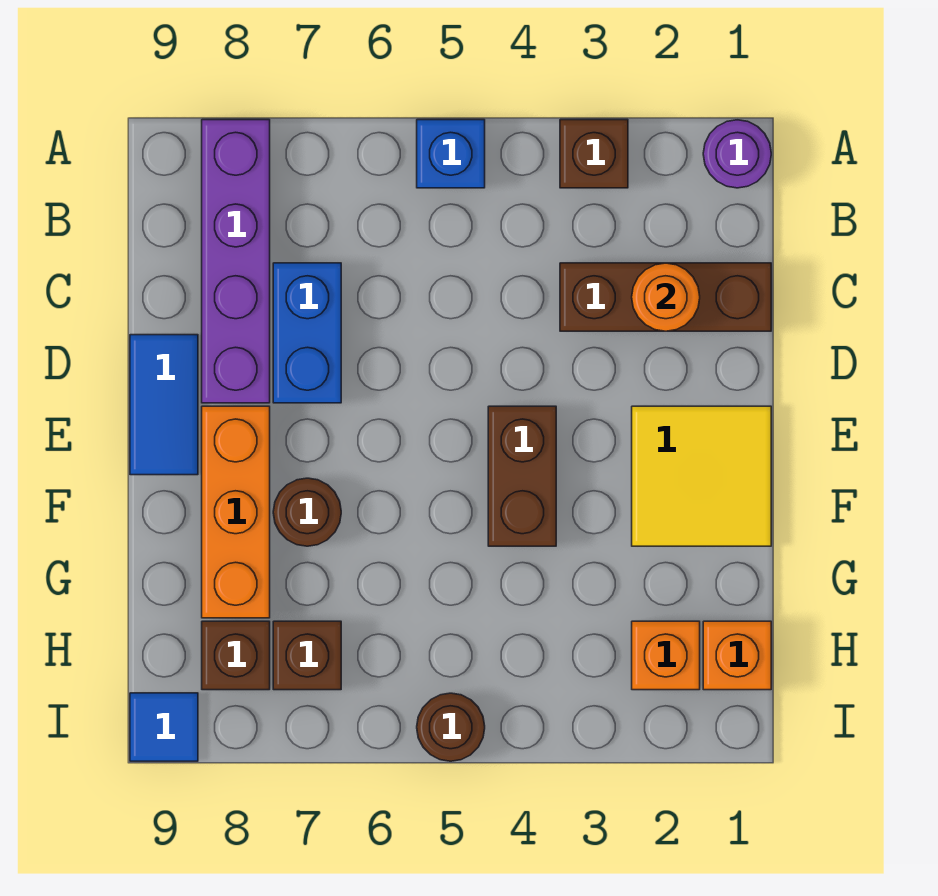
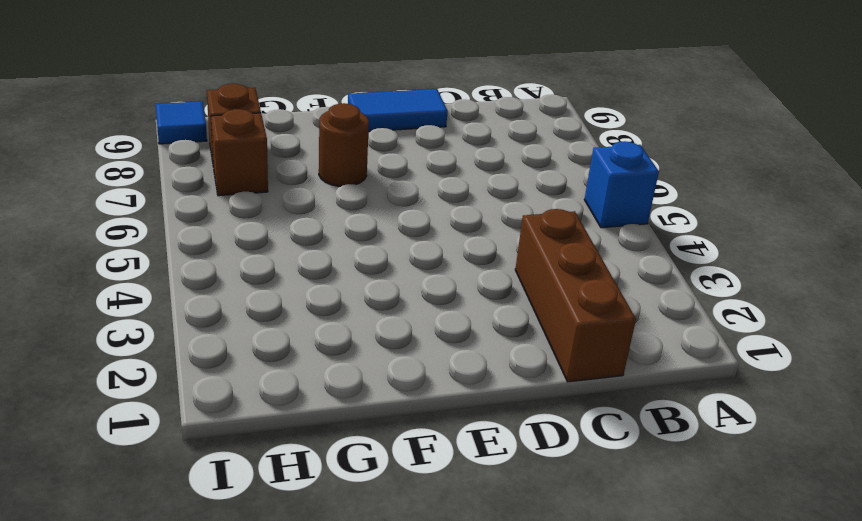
none -> purple 1x1 round brick [703,120,771,188]
none -> brown 1x1 brick [560,120,628,188]
none -> purple 1x4 brick [202,120,270,403]

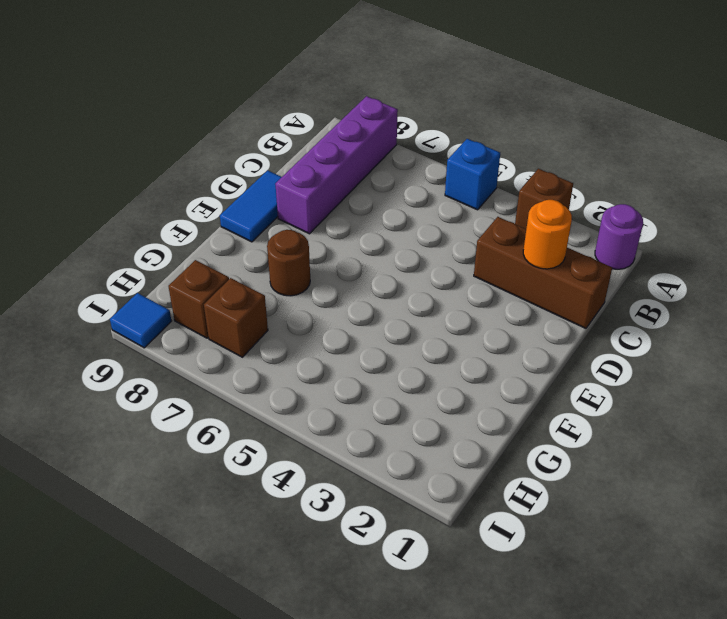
none -> blue 1x2 brick [273,263,341,403]
none -> yellow 2x2 tile [632,406,771,546]
none -> brown 1x2 brick [488,406,556,546]

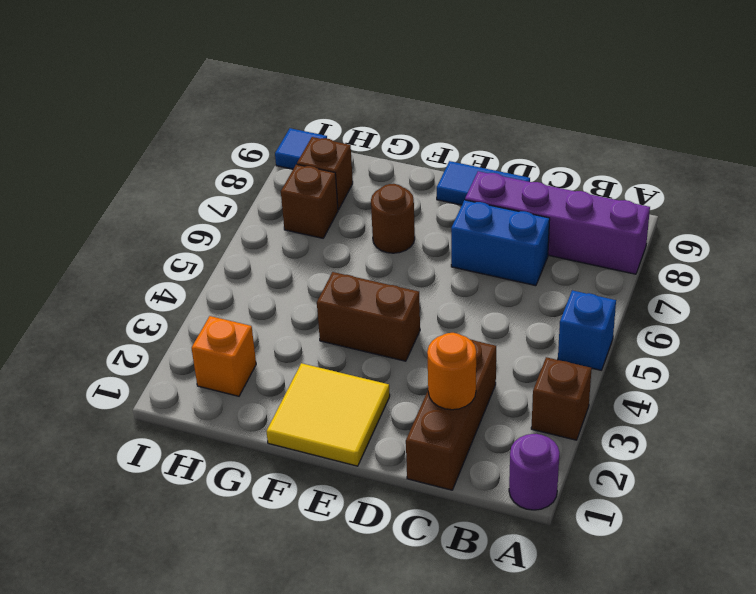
none -> orange 1x3 brick [202,406,270,618]
none -> orange 1x1 brick [703,621,771,690]
none -> brown 1x1 round brick [417,693,485,761]

